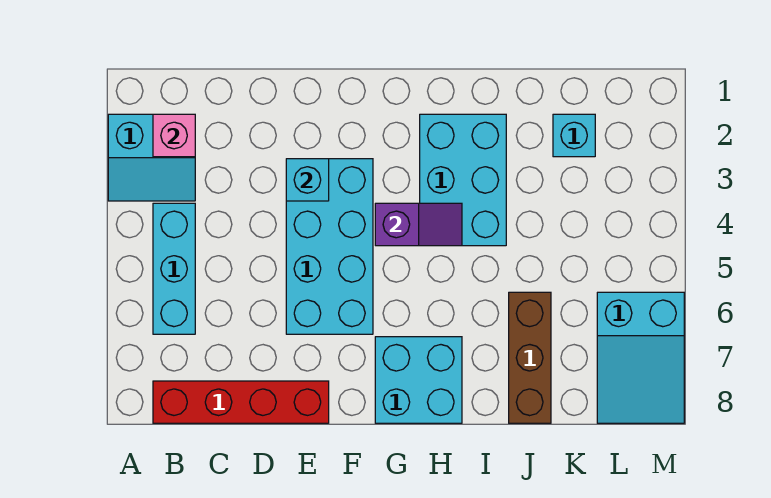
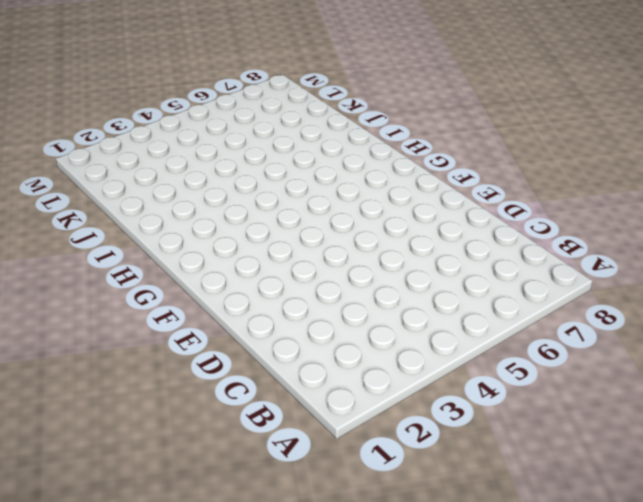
none -> cyan 2x2 slope [108,114,195,201]
none -> cyan 1x3 brick [153,203,195,334]
none -> red 1x4 brick [153,381,329,423]

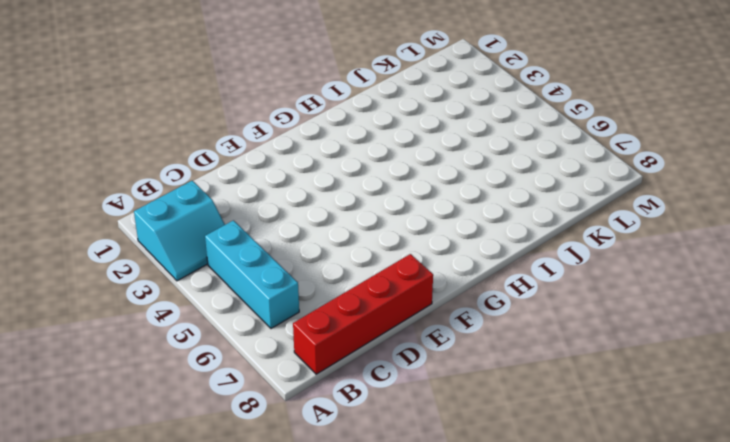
none -> cyan 2x4 brick [286,159,373,334]
none -> cyan 2x2 brick [375,337,462,423]
none -> cyan 2x3 brick [420,114,506,246]

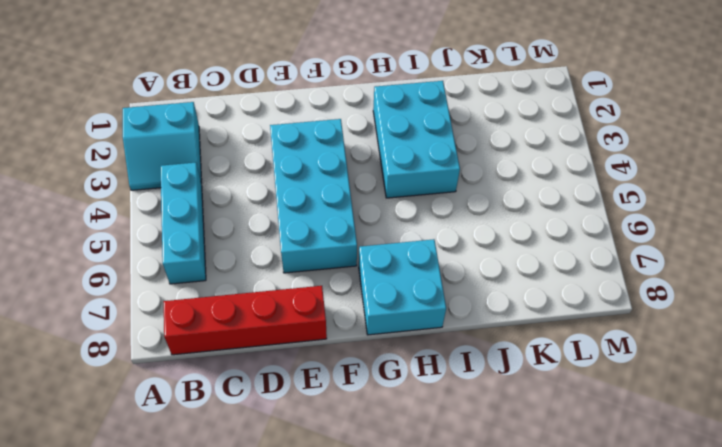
none -> brown 1x3 brick [509,292,551,423]
none -> cyan 1x1 brick [553,114,595,157]
none -> cyan 2x3 slope [597,292,684,423]

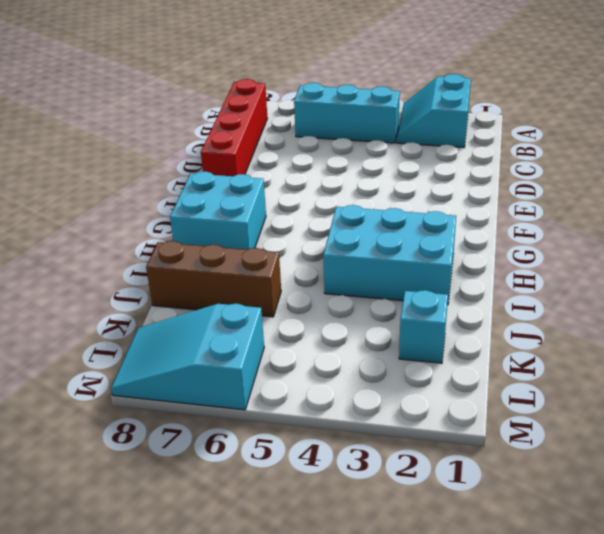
none -> cyan 2x4 brick [286,159,373,334]
none -> pink 1x1 brick [153,114,195,157]
none -> cyan 1x1 brick [286,159,329,201]

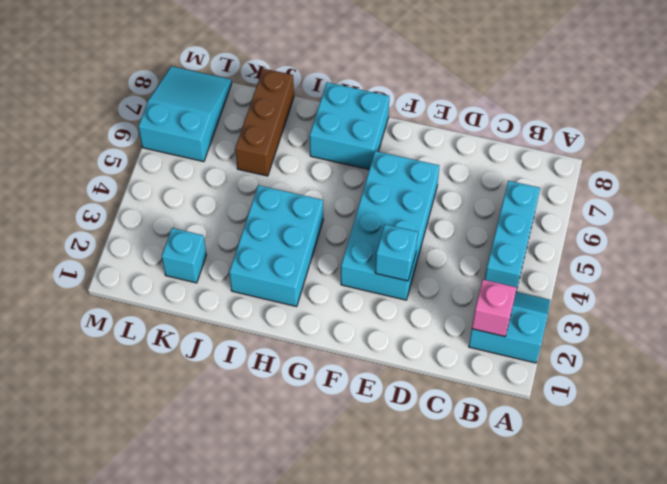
none -> red 1x4 brick [153,381,329,423]
none -> purple 1x2 slope [375,203,462,246]

